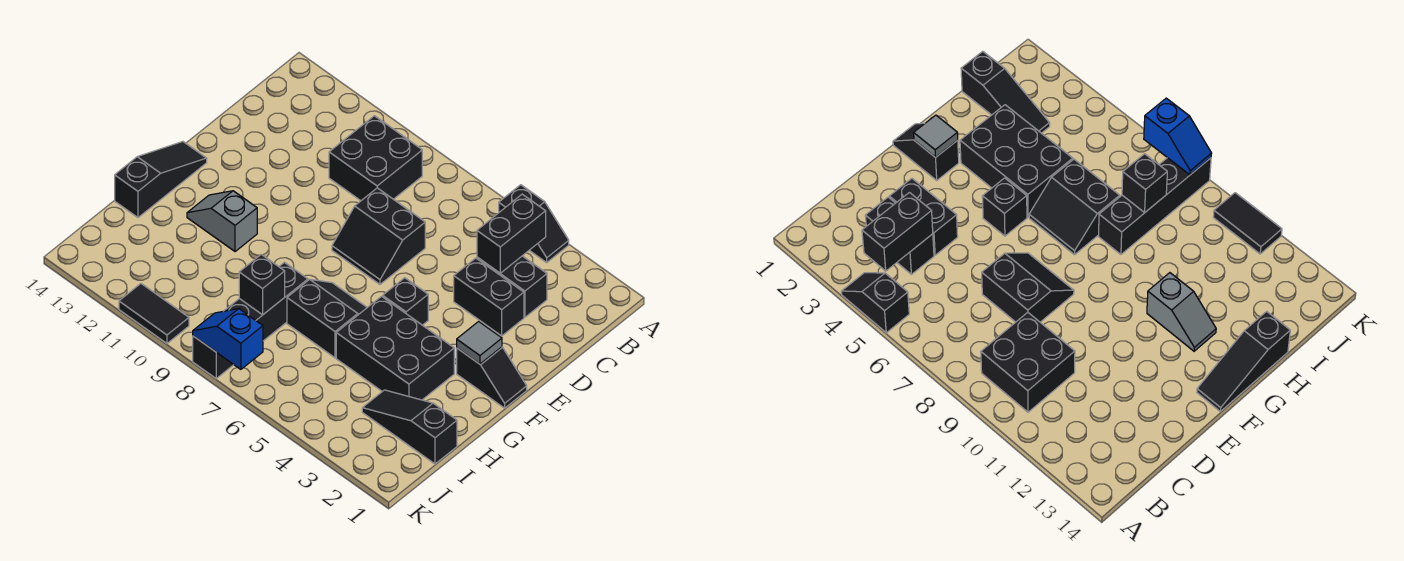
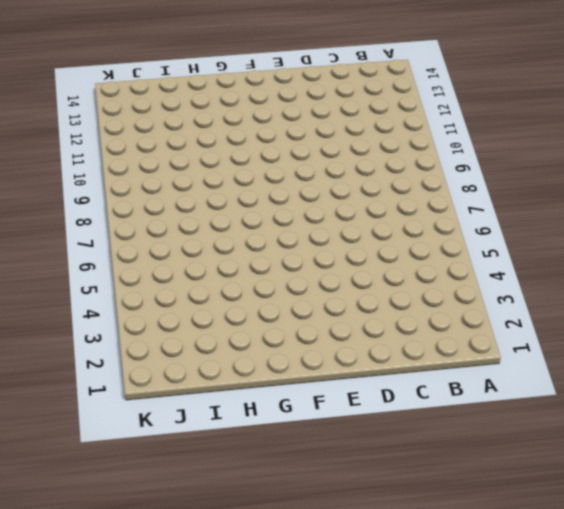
none -> black 1x2 slope [499,185,569,262]
none -> black 2x2 brick [329,116,422,201]
none -> black 1x2 brick [477,256,547,317]

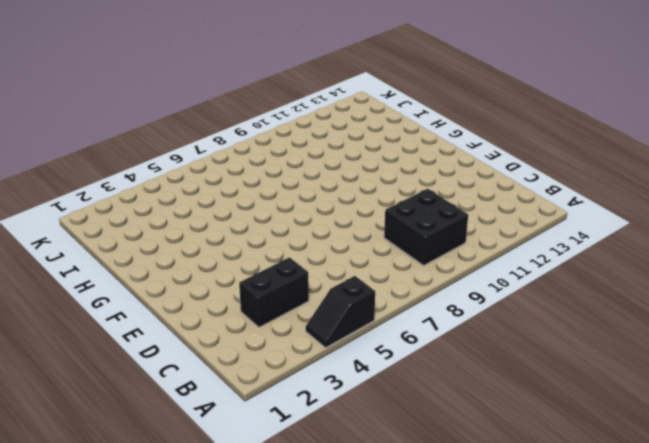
none -> black 1x2 brick [454,258,524,336]
none -> black 2x2 slope [332,188,425,284]
none -> black 1x2 slope [457,347,527,408]

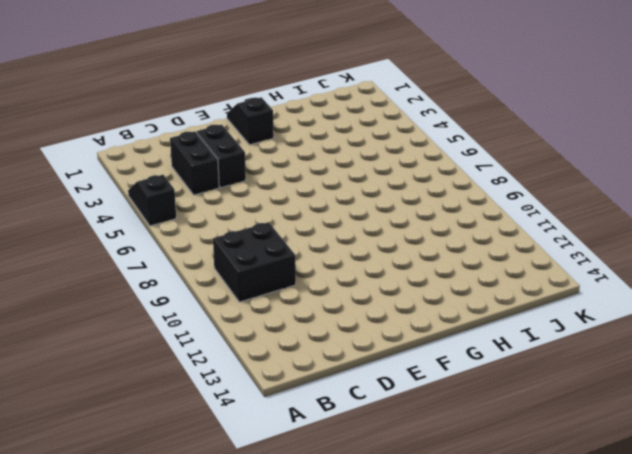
none -> black 2x2 slope [332,188,425,284]
none -> black 1x1 brick [383,278,428,325]
none -> black 1x3 slope [115,142,207,217]

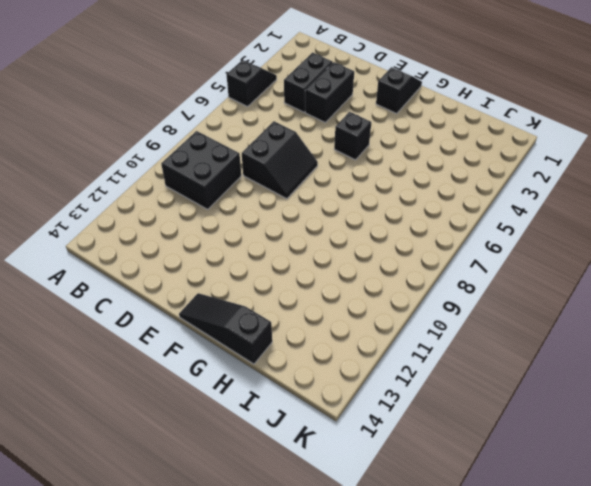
none -> black 2x3 brick [336,296,454,400]
none -> black 2x2 slope [287,279,367,358]
none -> grey 1x2 slope [187,191,257,252]

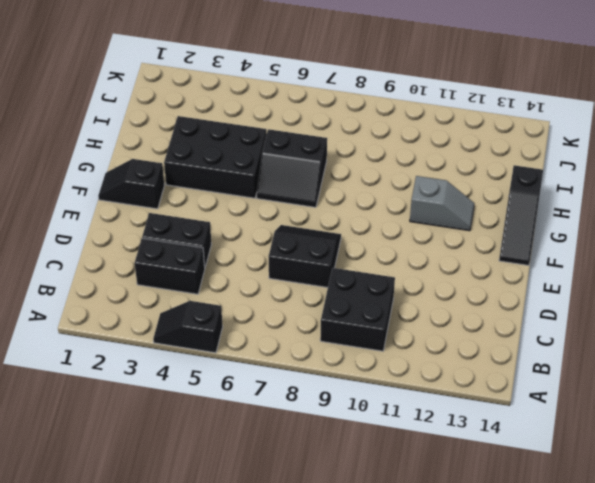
none -> black 1x1 brick [383,278,428,325]
none -> black 1x4 brick [193,262,308,378]
none -> black 1x3 slope [362,390,457,464]

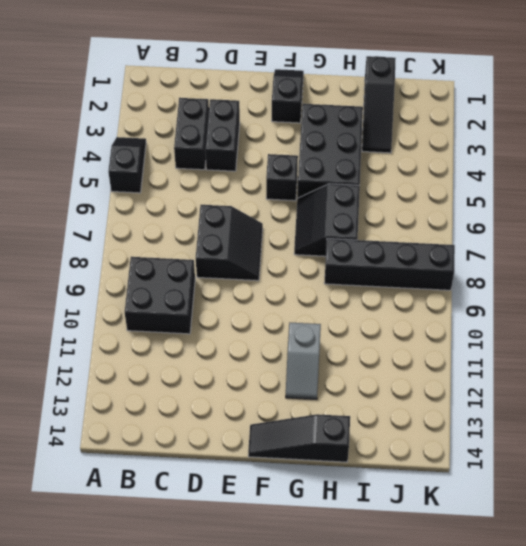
none -> black 1x2 tile [119,284,189,343]
none -> black 1x2 brick [477,194,546,273]
none -> grey 1x1 tile [457,321,502,364]

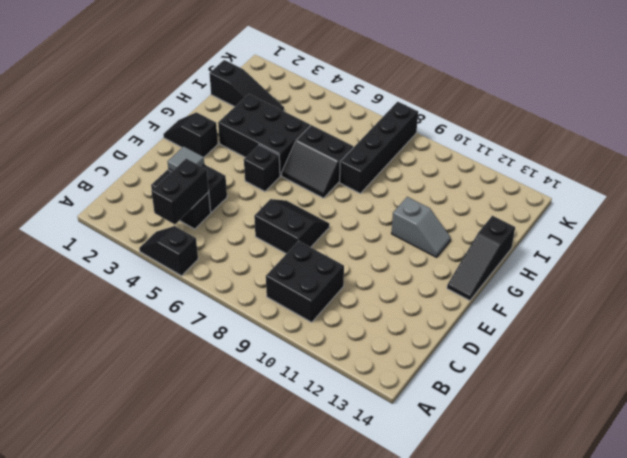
grey 1x1 tile [168,146,204,171] -> grey 1x1 tile moved to [457,321,502,364]
none -> black 1x2 tile [119,284,189,343]
none -> black 1x1 brick [239,254,285,315]
none -> blue 1x2 slope [193,309,263,369]

